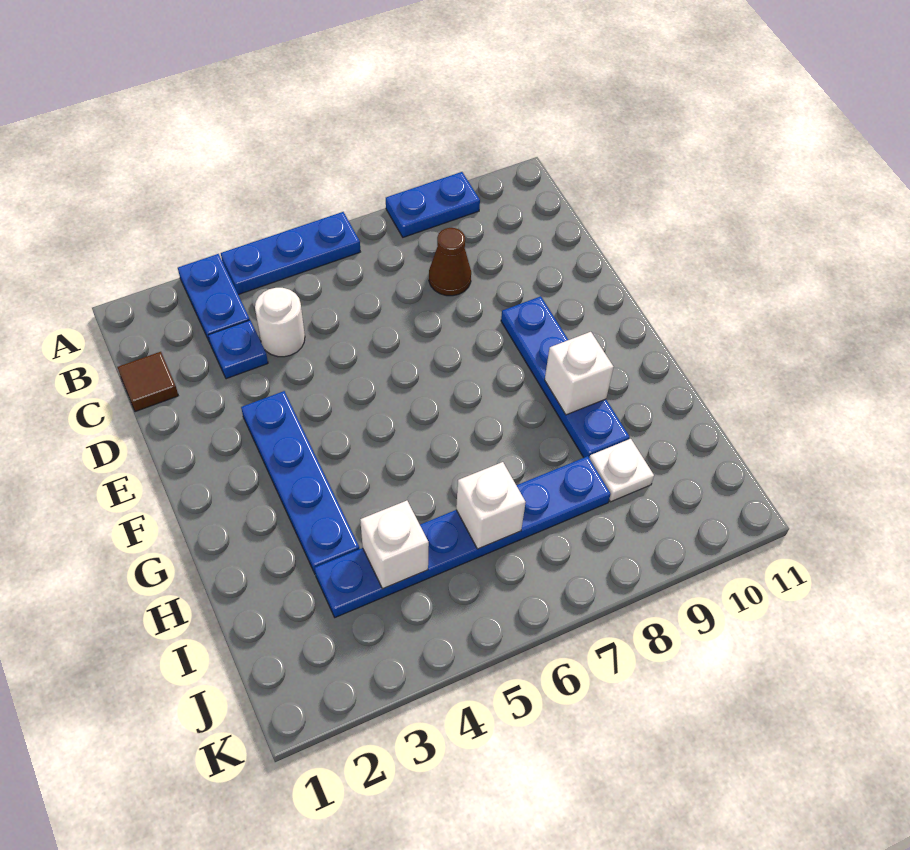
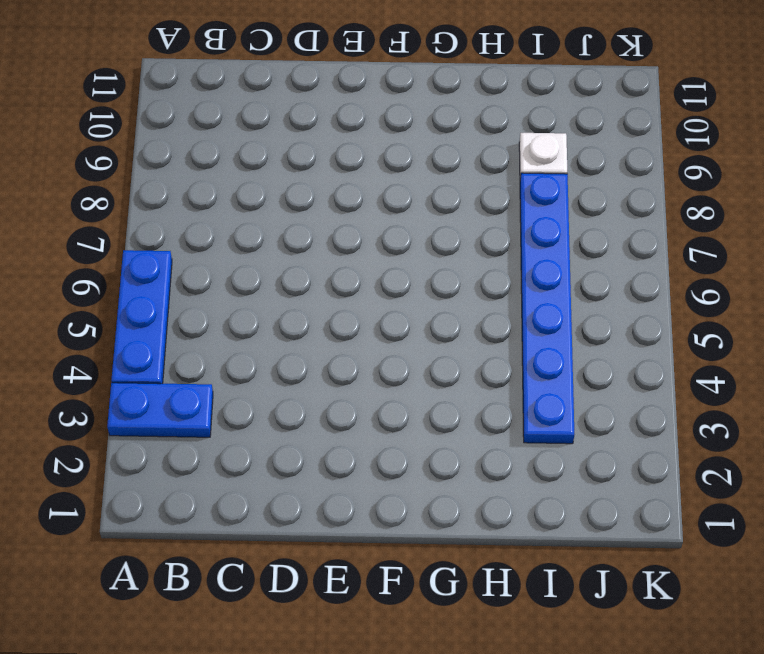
none -> blue 1x2 plate [386,172,480,237]
none -> brown 1x1 tile [117,352,178,412]
none -> blue 1x1 plate [208,320,268,379]

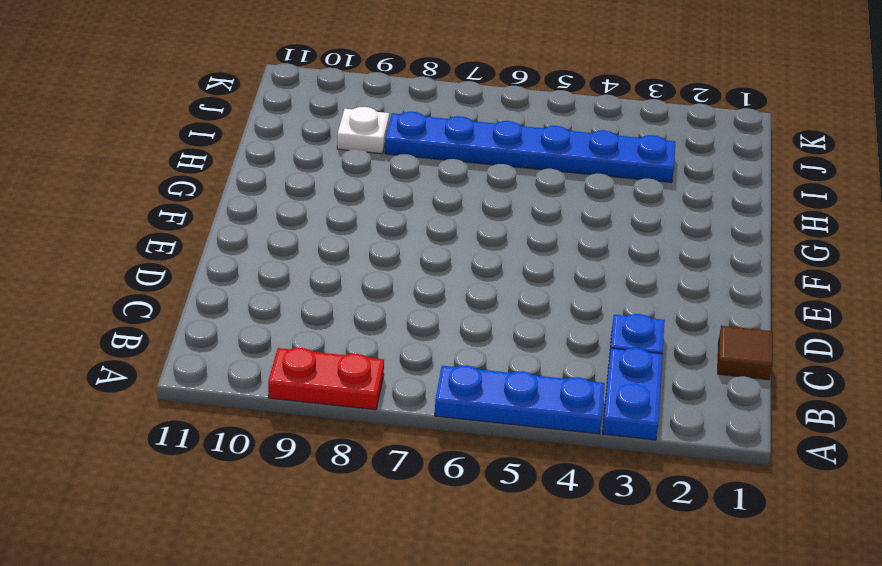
red 1x2 plate [268,348,384,410] -> blue 1x2 plate [386,172,480,237]
none -> white 1x1 round brick [255,288,305,357]
none -> brown 1x1 cone [429,228,471,296]
none -> blue 1x4 plate [241,391,359,573]

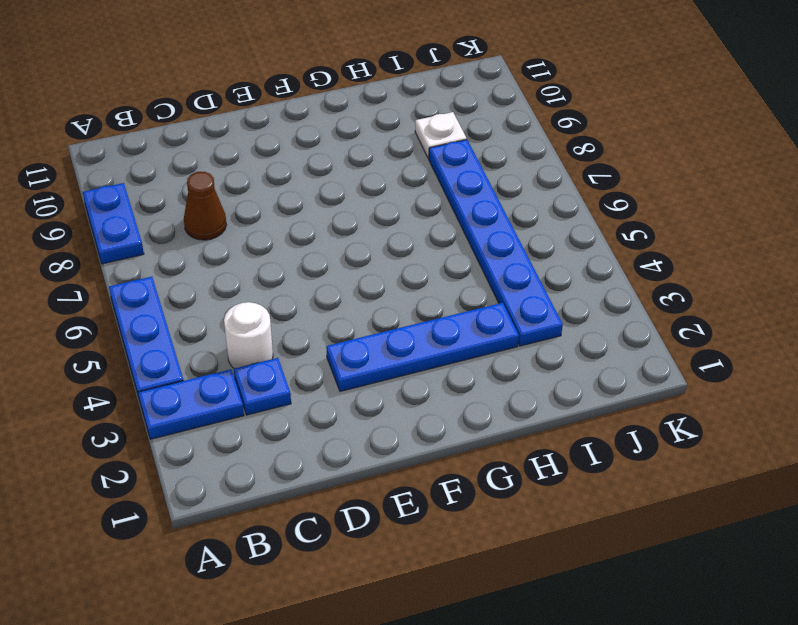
none -> brown 1x1 tile [117,352,178,412]
none -> blue 1x4 plate [501,296,630,458]
none -> white 1x1 brick [545,332,614,415]

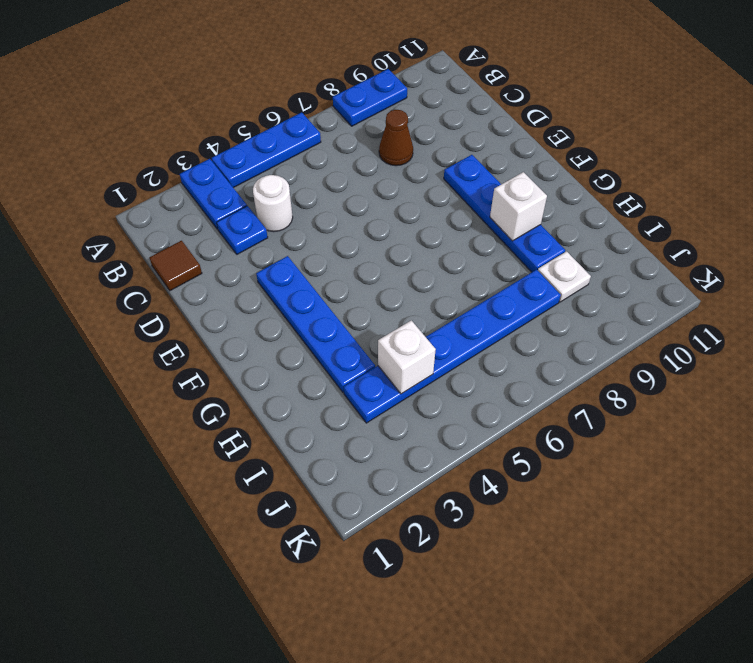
none -> white 1x1 brick [456,462,526,549]

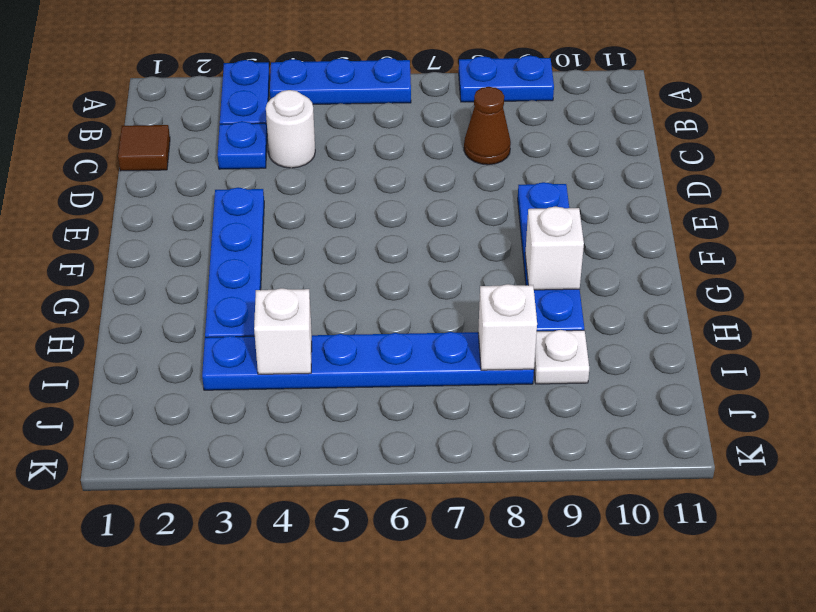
white 1x1 brick [478,284,537,370] -> white 1x1 brick moved to [456,462,526,549]

